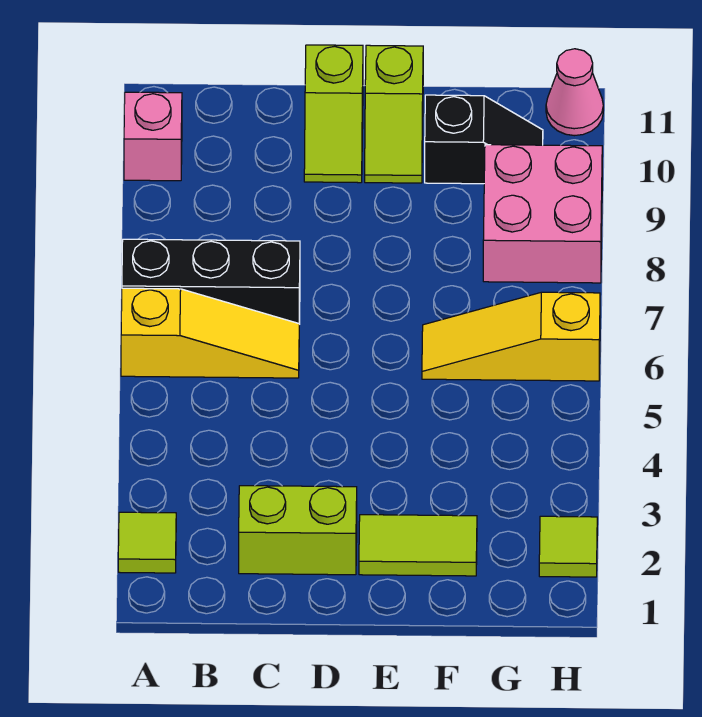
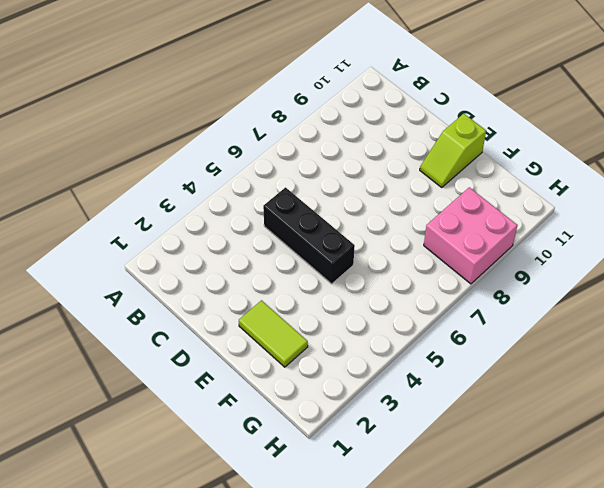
black 1x3 brick [263,188,355,284] -> black 1x3 brick moved to [122,239,300,324]
none -> lime 1x1 tile [118,512,176,573]
none -> yellow 1x3 slope [121,288,299,378]
none -> pink 1x1 brick [124,92,182,181]

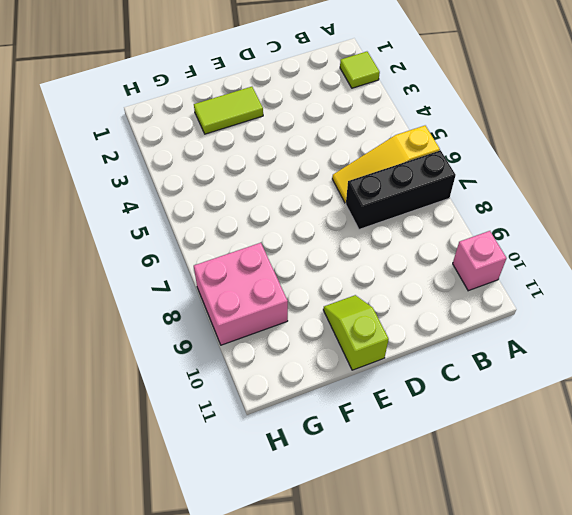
none -> lime 1x2 brick [239,486,357,575]
none -> lime 1x2 slope [304,45,363,183]
none -> yellow 1x3 slope [422,292,600,381]

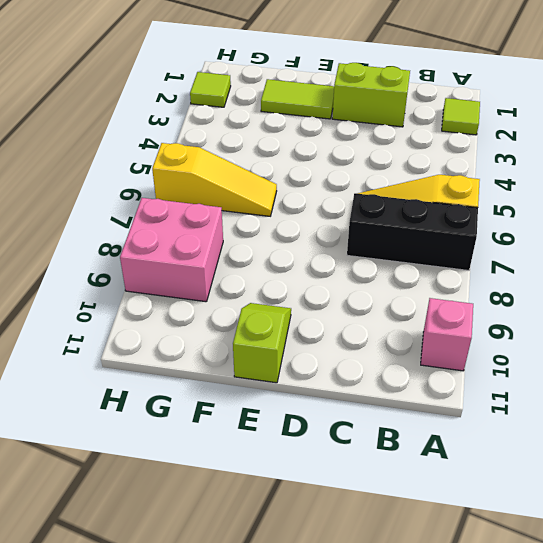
none -> lime 1x2 slope [304,45,363,183]
none -> black 1x2 slope [425,95,543,184]
none -> pink 1x1 cone [546,49,603,136]

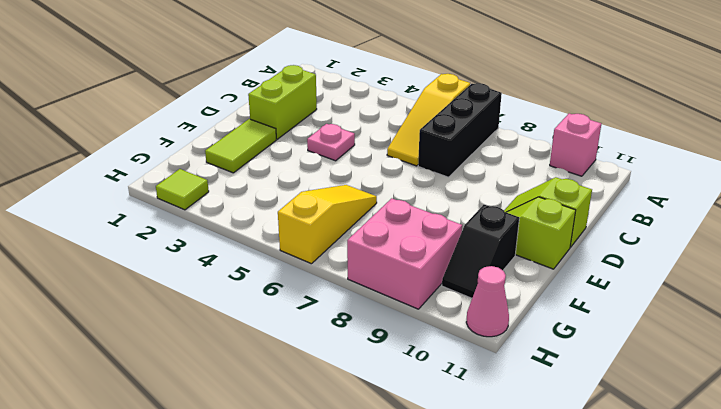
pink 1x1 plate [307,124,355,161] -> none
none -> lime 1x1 tile [118,512,176,573]

